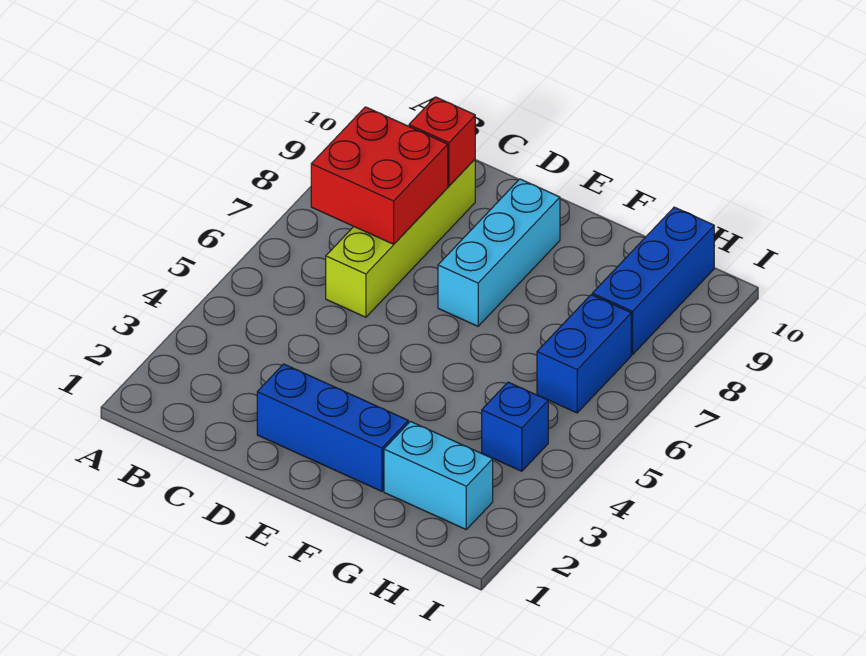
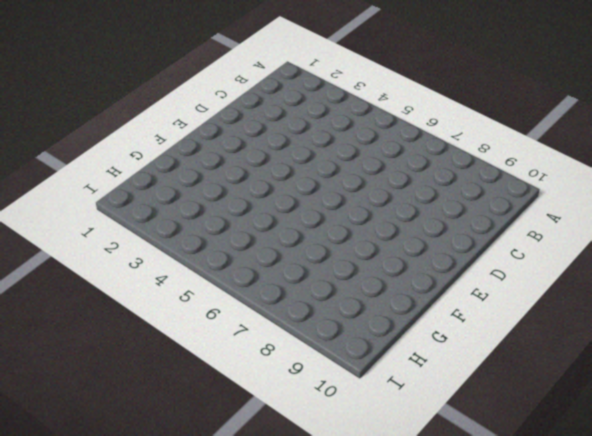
none -> lime 1x4 brick [326,159,475,317]
none -> blue 1x3 brick [257,364,408,491]

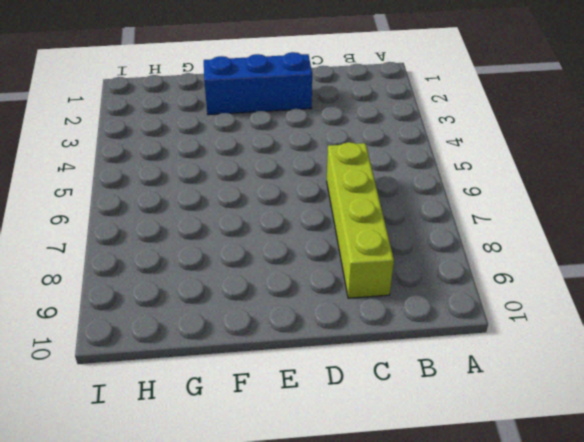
none -> cyan 1x3 brick [438,179,560,326]
none -> cyan 1x2 brick [384,421,493,529]

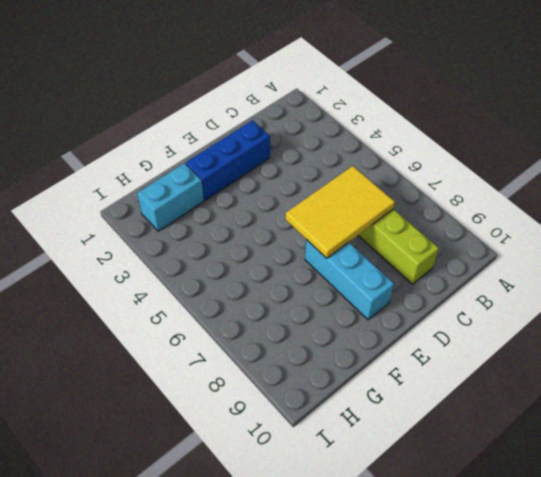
yellow 2x3 tile [286,166,395,258] -> red 2x2 brick [311,107,448,244]
none -> blue 1x1 brick [482,382,548,471]
none -> blue 1x2 brick [537,295,631,413]

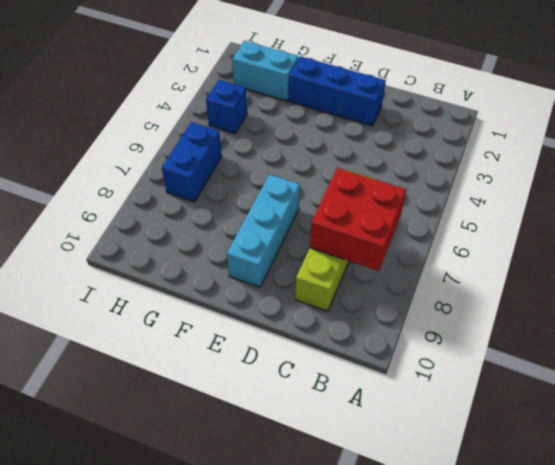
none -> blue 1x3 brick [592,207,714,355]
none -> red 1x1 brick [409,97,475,186]

